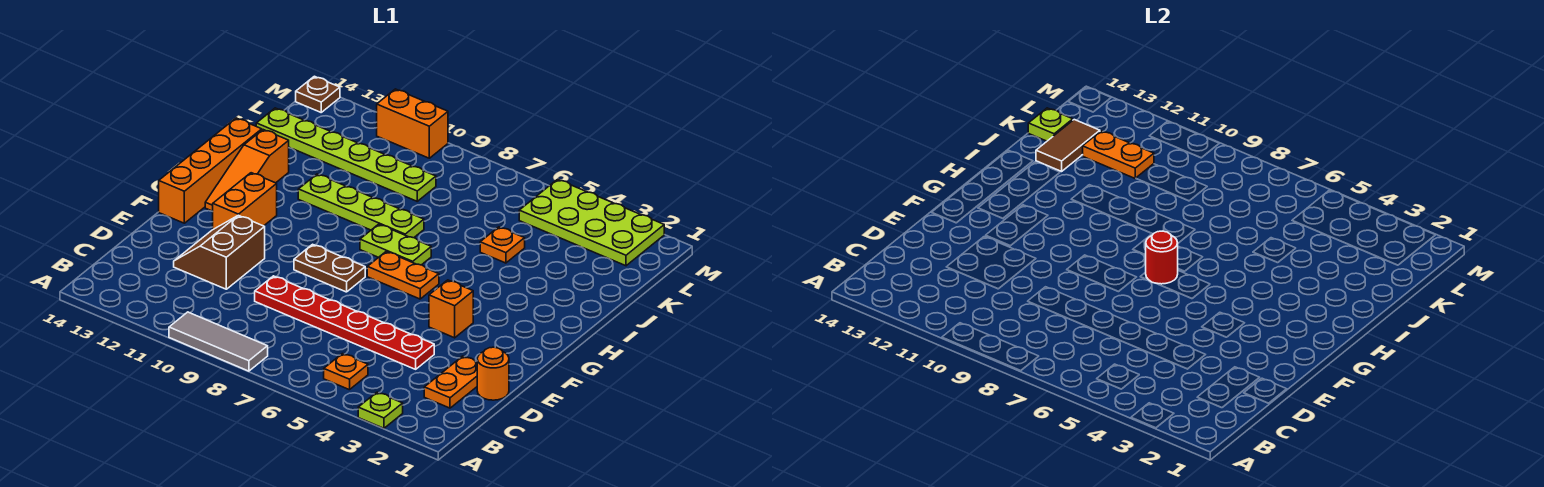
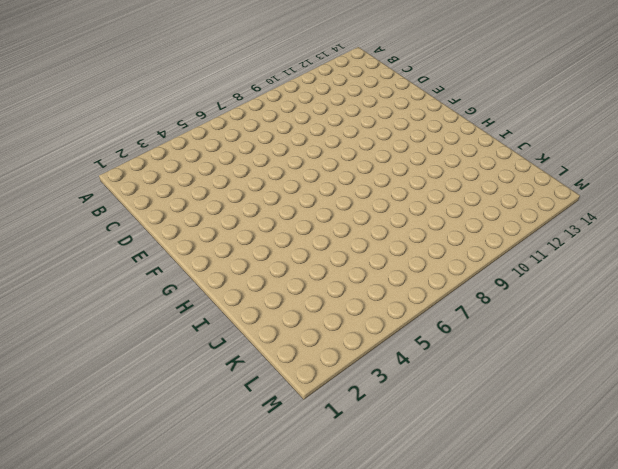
none -> lime 1x1 plate [358,392,403,428]
none -> grey 1x3 tile [169,312,268,371]
none -> orange 1x1 plate [324,354,368,390]

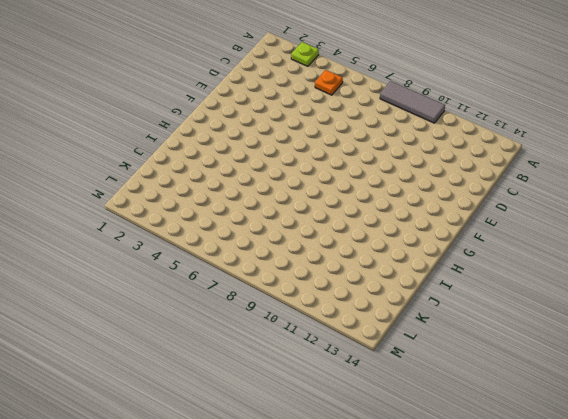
none -> orange 1x2 plate [424,356,477,408]
none -> orange 1x1 round brick [477,347,509,400]
none -> red 1x6 plate [255,276,434,369]

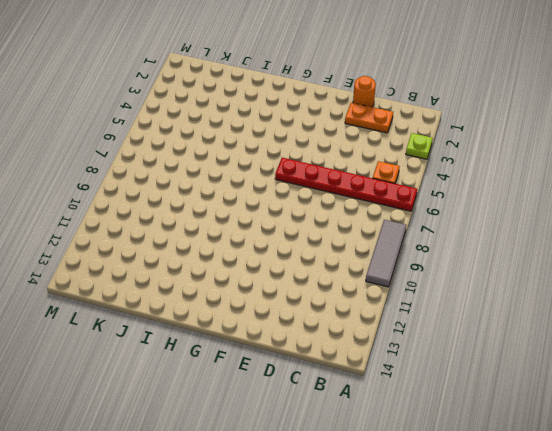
red 1x6 plate [275,158,417,211] -> red 1x6 plate turned to [255,276,434,369]
none -> brown 2x2 slope [174,215,265,289]
none -> orange 1x1 brick [429,280,473,338]
none -> brown 1x2 plate [294,244,365,292]

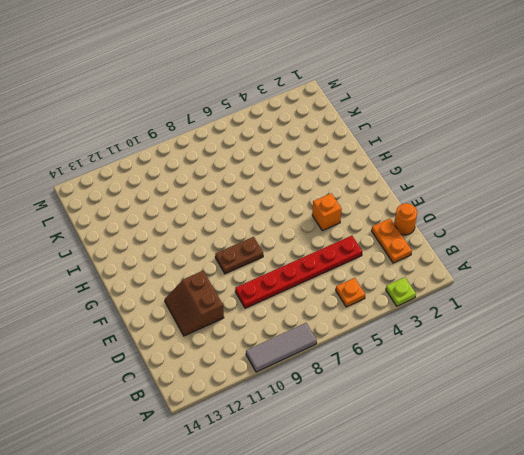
none -> orange 1x2 brick [212,173,277,229]
none -> orange 1x4 brick [159,118,262,223]
none -> orange 1x2 plate [367,252,439,299]

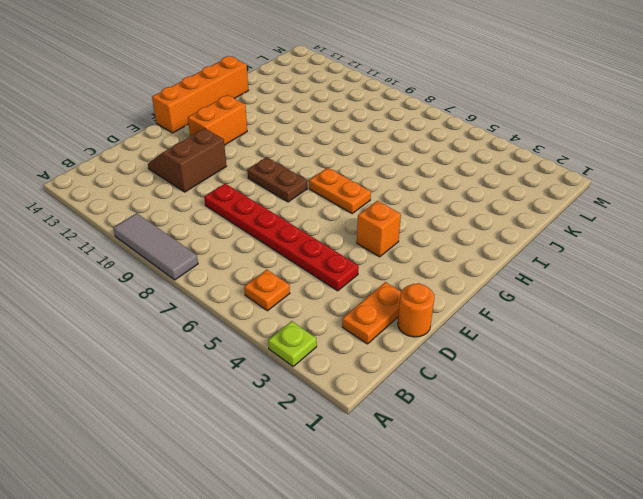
none -> orange 1x3 slope [205,130,289,211]
none -> lime 1x2 plate [360,224,431,265]
none -> lime 1x4 plate [298,174,424,238]

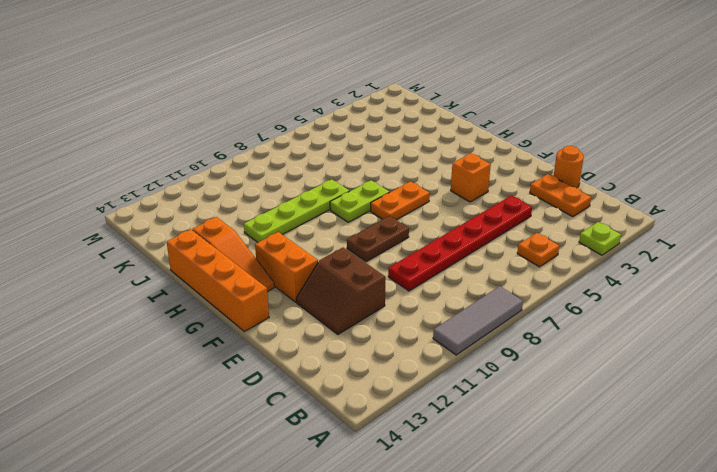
none -> orange 1x1 plate [480,227,525,263]
none -> lime 1x6 plate [256,108,436,201]
none -> lime 2x4 plate [519,179,664,266]

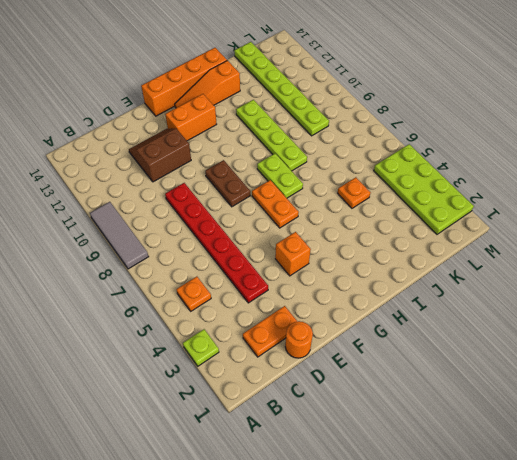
none -> orange 1x2 brick [377,89,448,158]
none -> brown 1x1 plate [296,76,340,112]
none -> red 1x1 round brick [1146,231,1178,284]

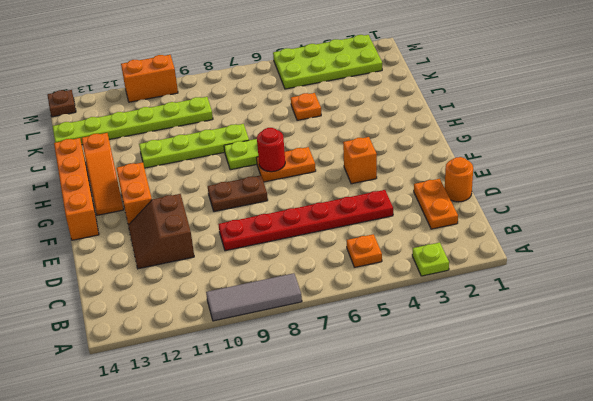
none -> brown 1x2 tile [1036,120,1100,171]
none -> orange 1x2 plate [1083,131,1154,178]
none -> lime 1x1 plate [1028,108,1073,141]

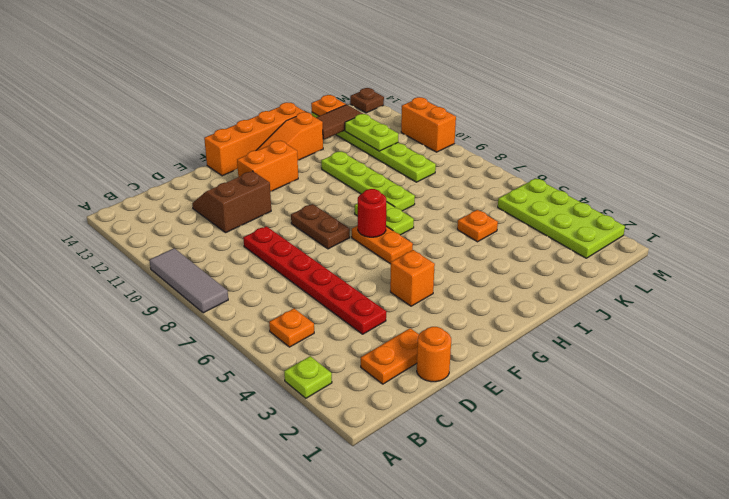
lime 1x2 plate [345,114,398,151] -> orange 1x2 plate [1083,131,1154,178]
orange 1x1 plate [311,95,346,116] -> lime 1x1 plate [1028,108,1073,141]

